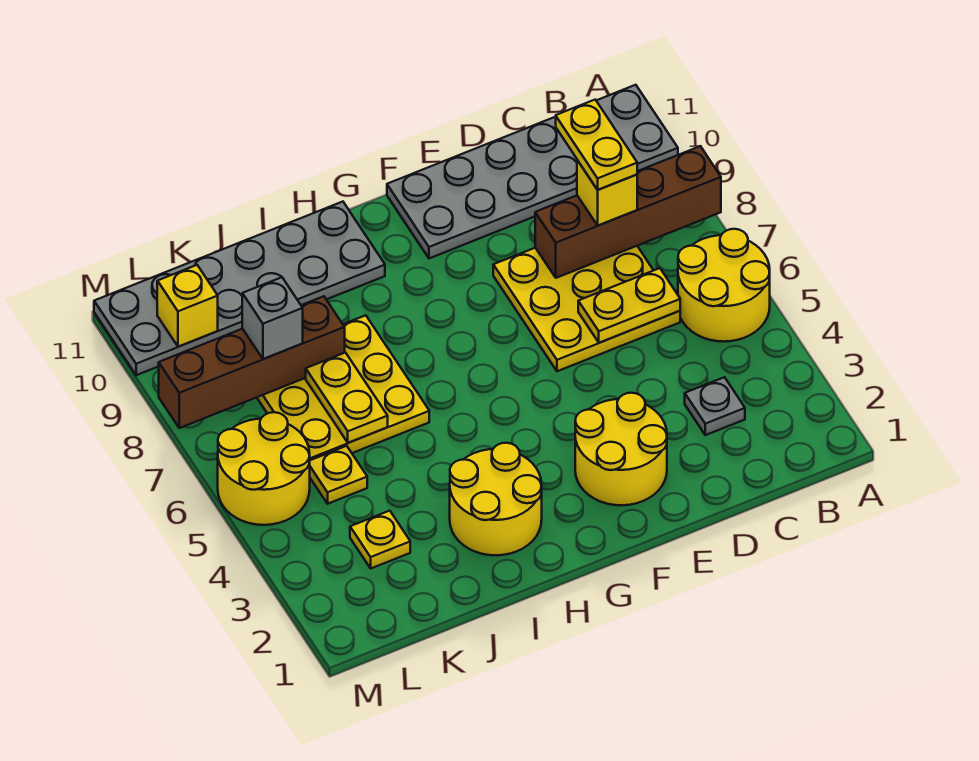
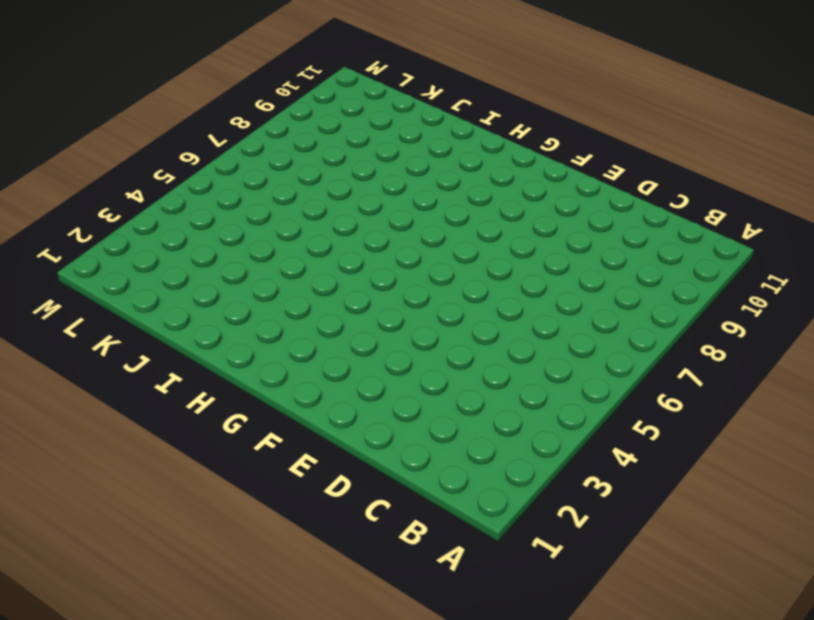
none -> yellow 2x2 round brick [678,229,770,342]
none -> grey 2x6 plate [387,85,678,258]
none -> grey 1x1 plate [685,377,745,435]

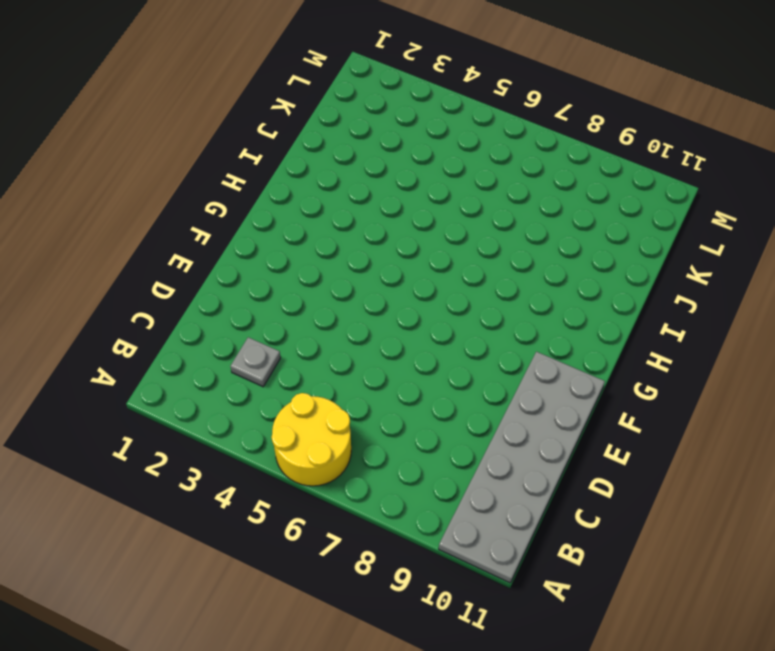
none -> yellow 3x3 plate [493,246,680,371]
none -> yellow 2x2 round brick [575,393,667,505]
none -> yellow 2x2 round brick [450,443,542,555]

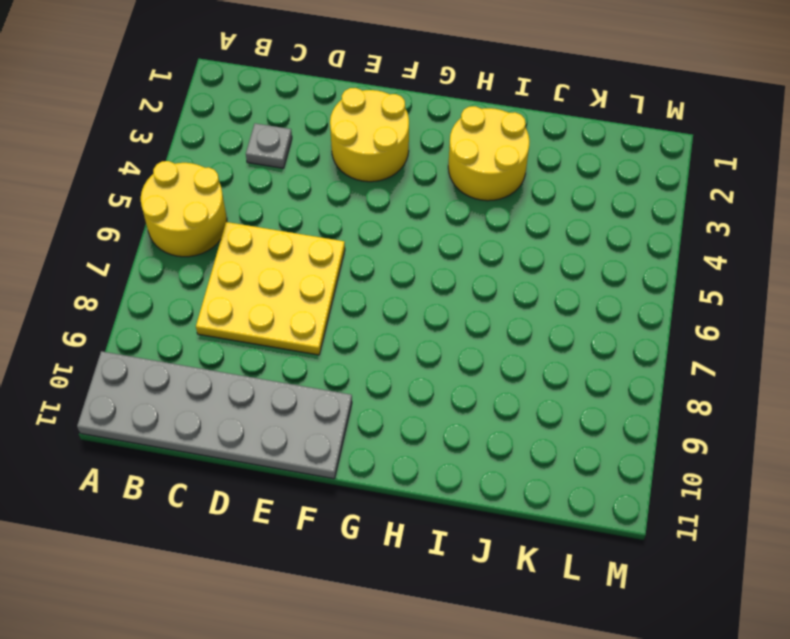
none -> grey 2x6 plate [94,202,385,375]
none -> yellow 3x3 plate [257,315,429,460]
none -> yellow 1x1 plate [350,511,410,568]

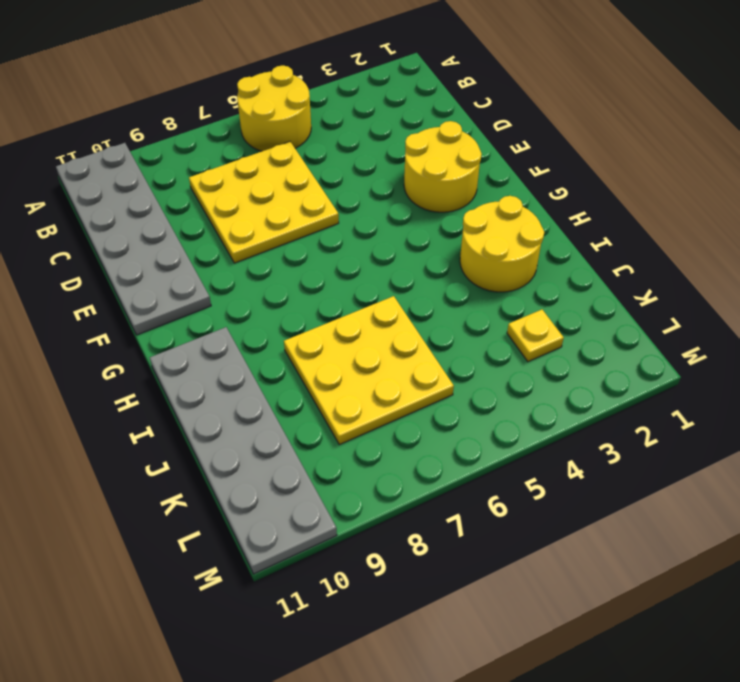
none -> grey 1x1 plate [685,377,745,435]
none -> yellow 1x1 plate [310,446,367,504]
none -> yellow 2x2 round brick [218,412,310,525]

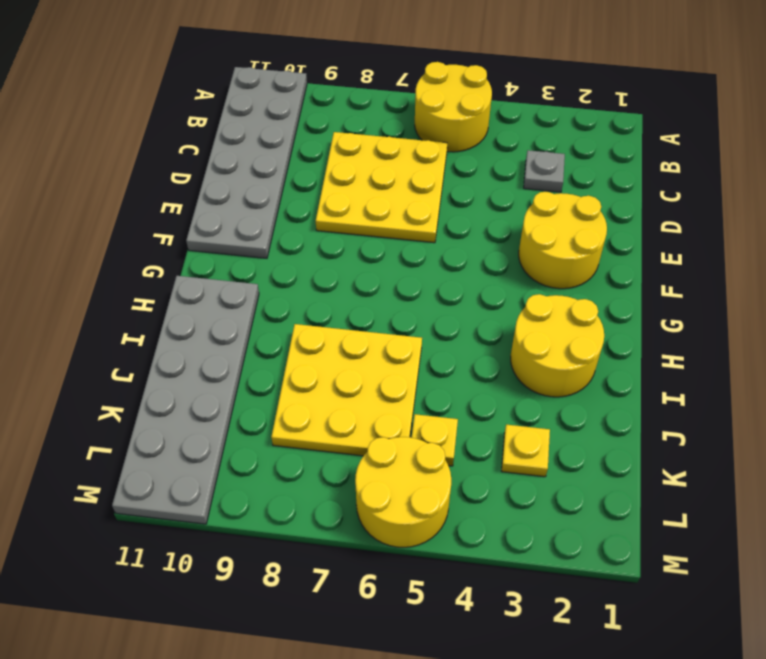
none -> brown 1x4 brick [535,146,721,278]
none -> yellow 1x2 plate [578,268,680,343]
none -> yellow 1x2 plate [306,353,388,443]

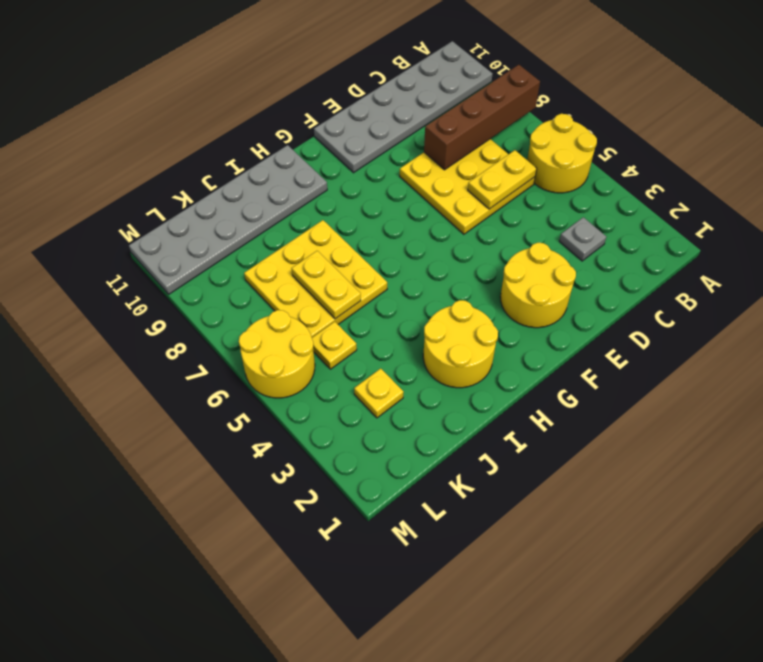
none -> brown 1x4 brick [159,296,345,428]
none -> yellow 1x1 brick [157,265,218,347]
none -> yellow 1x1 brick [577,160,637,226]

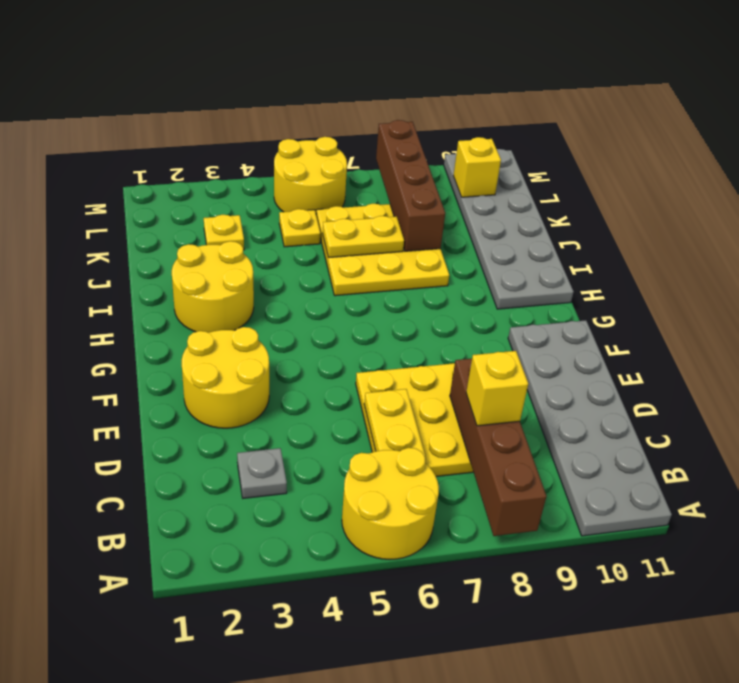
none -> grey 1x1 brick [242,277,303,359]
none -> yellow 1x2 plate [556,100,637,190]

